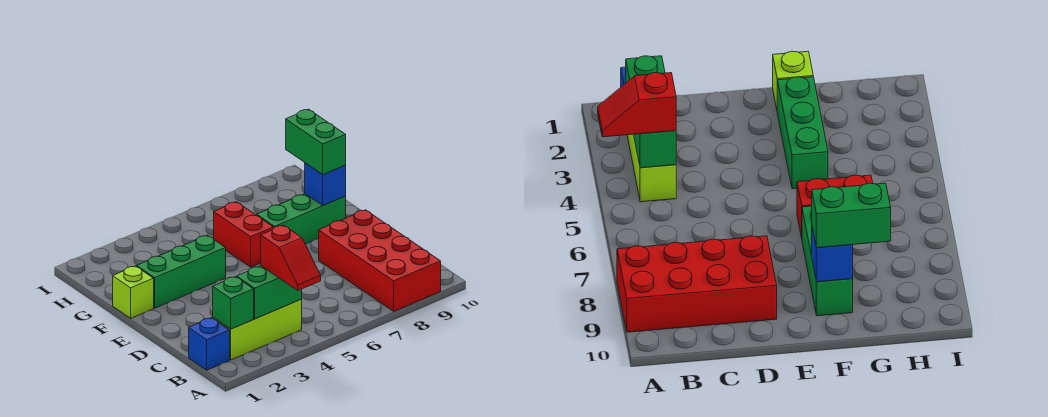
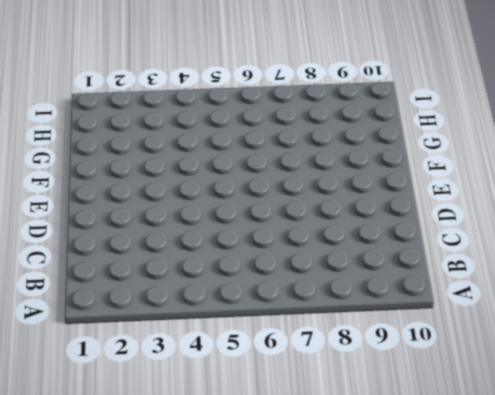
none -> red 2x4 brick [318,210,441,311]
none -> blue 1x1 brick [189,318,230,370]
none -> lime 1x3 brick [213,299,302,360]

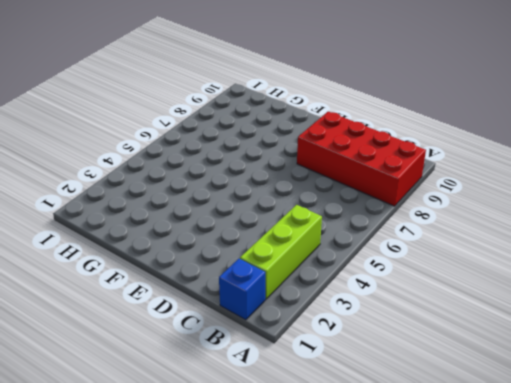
none -> lime 1x1 brick [113,266,154,318]
none -> green 1x3 brick [137,235,226,308]
none -> red 1x2 brick [214,202,274,267]

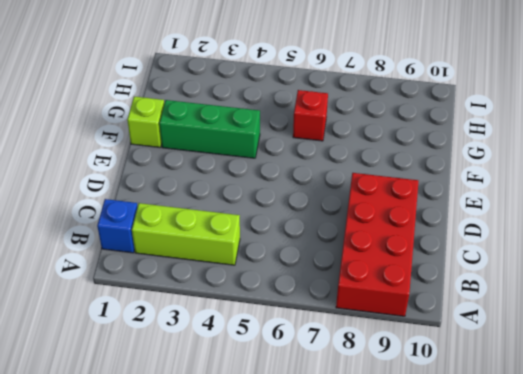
red 1x1 brick [293,90,328,141] -> red 1x2 brick [214,202,274,267]
none -> green 1x3 brick [257,194,346,244]
none -> green 1x1 brick [213,277,254,329]
none -> green 1x2 brick [237,266,302,319]

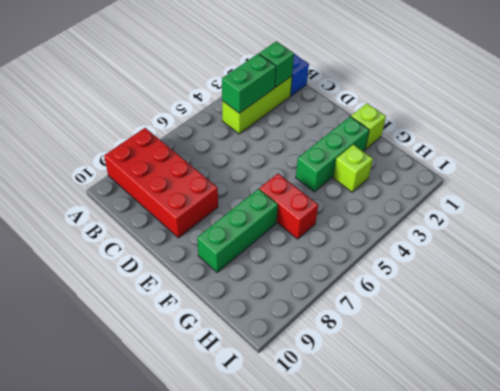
lime 1x1 brick [333,145,373,192] -> none
none -> blue 1x1 brick [305,163,346,206]
none -> red 1x2 slope [261,225,321,290]
none -> green 1x2 brick [286,109,346,175]

